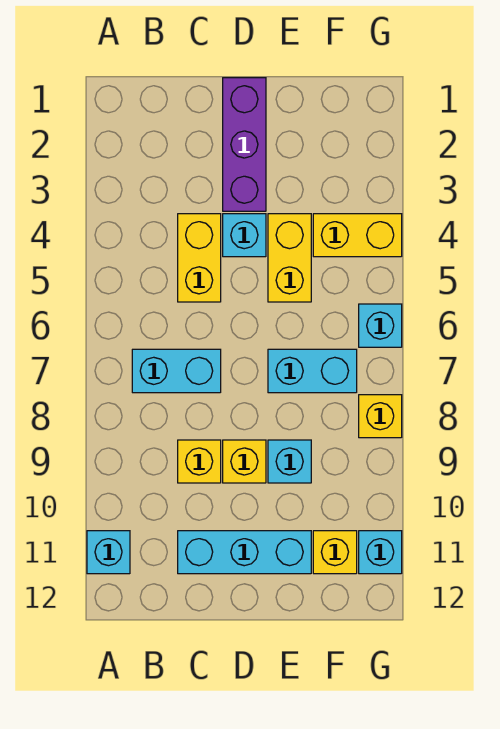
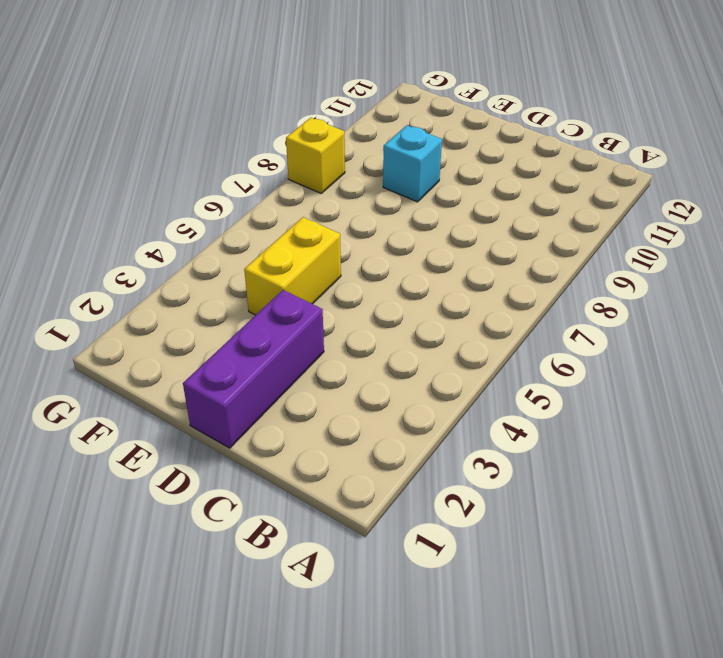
none -> cyan 1x1 brick [87,531,130,574]
none -> cyan 1x2 brick [132,349,221,393]
none -> yellow 1x2 brick [178,214,221,302]

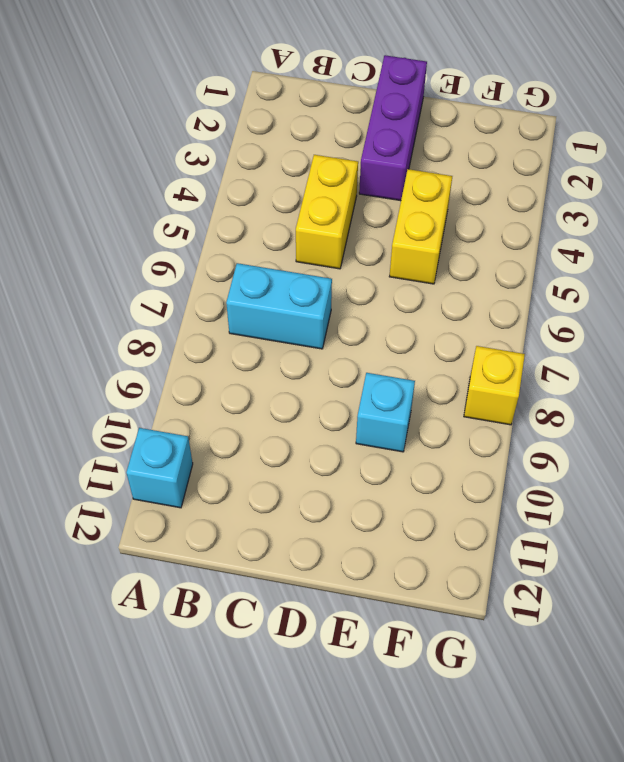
none -> yellow 1x1 brick [178,440,221,483]
none -> cyan 1x3 brick [178,531,311,574]
none -> cyan 1x1 brick [223,214,266,257]

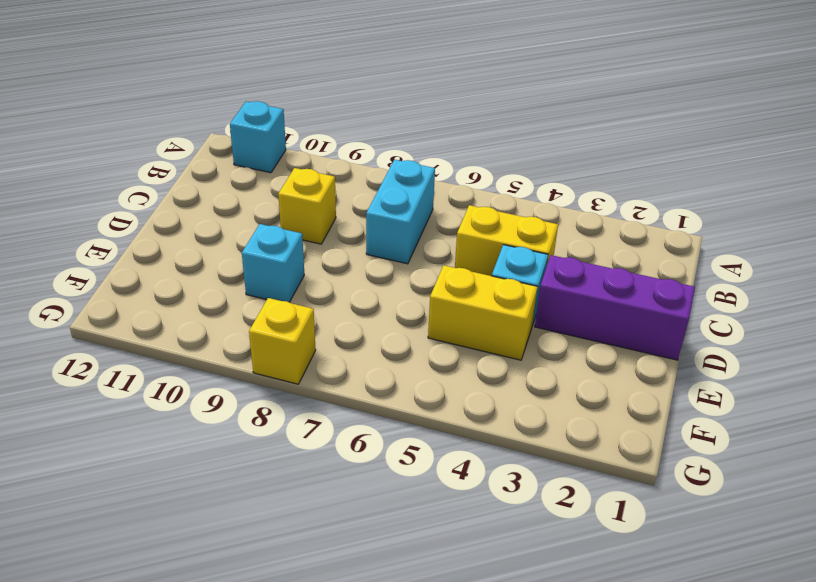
none -> cyan 1x3 brick [178,531,311,574]
none -> yellow 1x1 brick [223,440,266,483]
none -> cyan 1x2 brick [268,349,357,393]

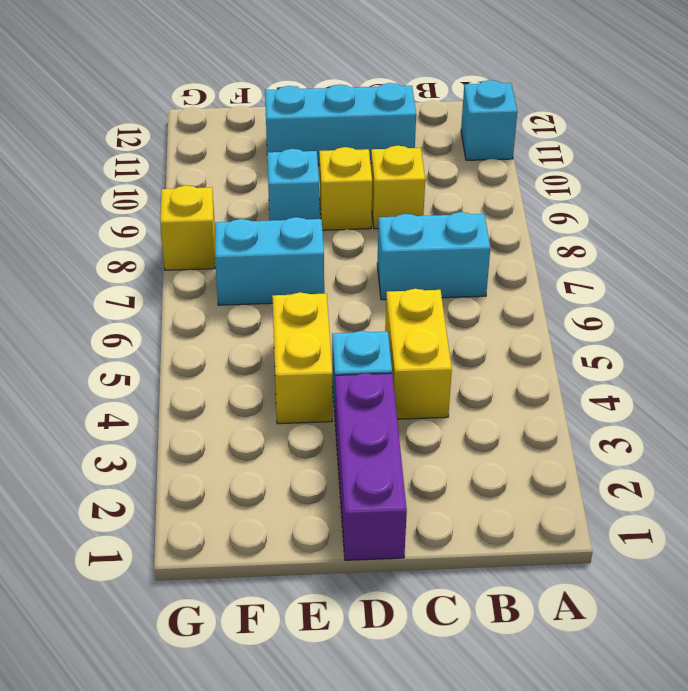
none -> yellow 1x2 brick [313,214,402,257]
none -> yellow 1x1 brick [313,531,357,574]
none -> cyan 1x1 brick [359,304,402,347]

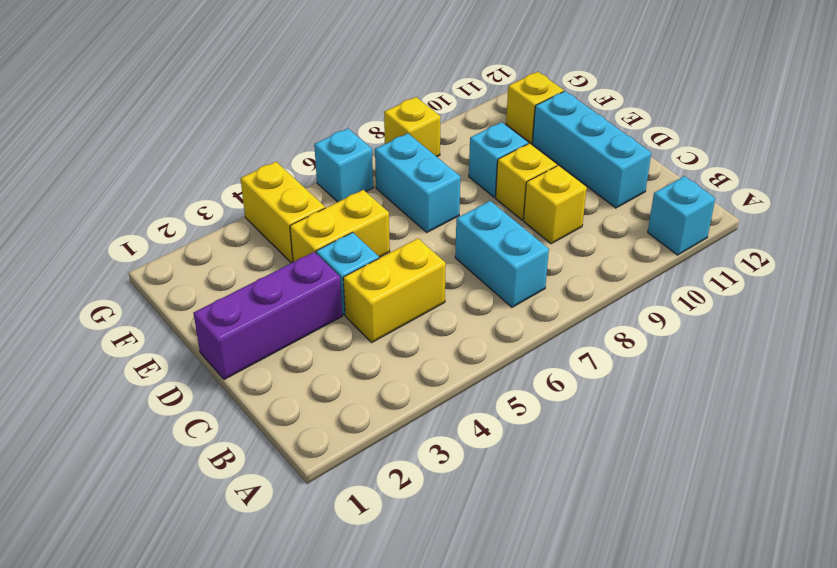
none -> cyan 1x1 brick [359,531,402,574]

